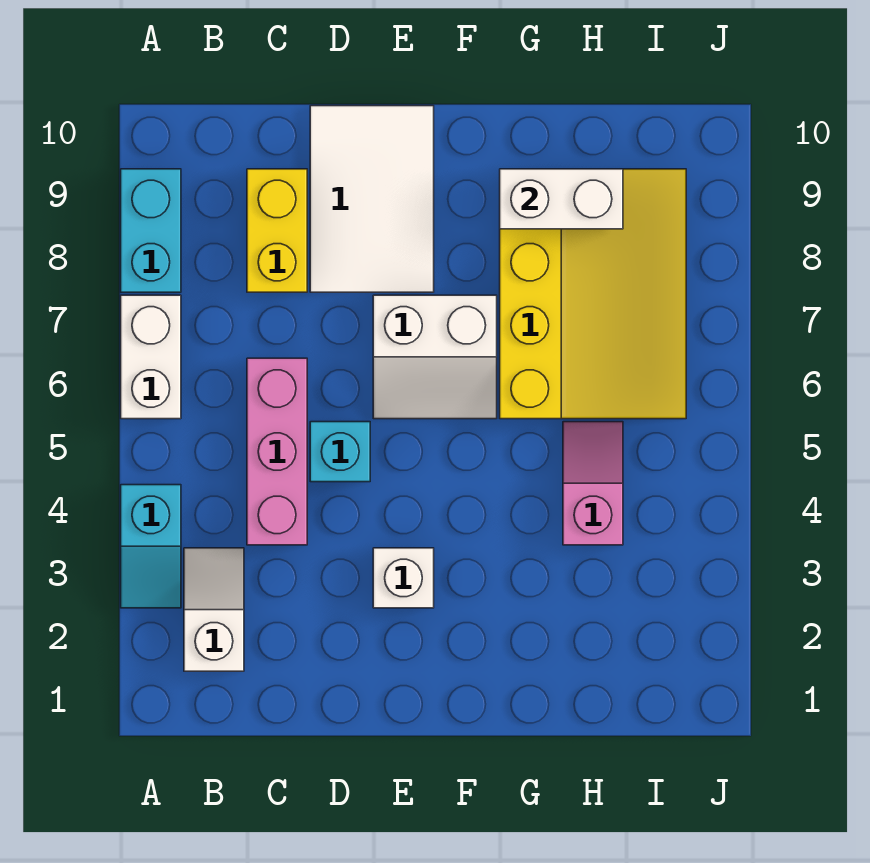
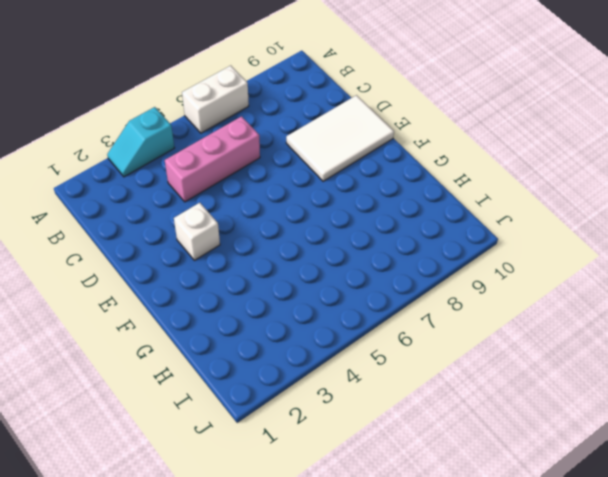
none -> cyan 1x2 brick [121,169,181,292]
none -> white 1x2 slope [184,548,244,671]
none -> yellow 1x2 brick [247,169,307,292]

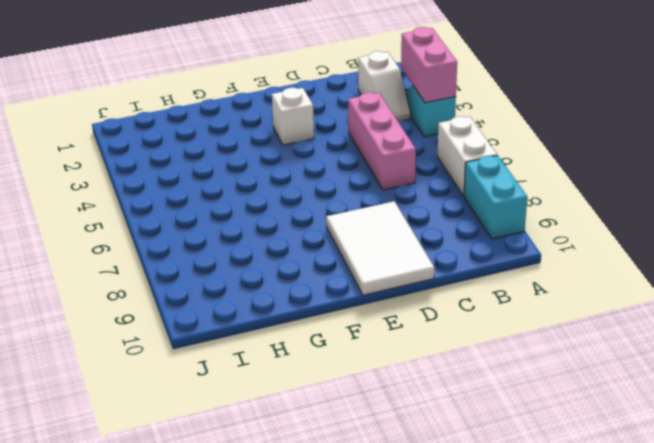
pink 1x2 brick [401,27,457,103] -> none
none -> yellow 1x2 brick [247,169,307,292]
none -> cyan 1x1 brick [310,422,370,482]
none -> white 2x2 slope [373,295,497,419]

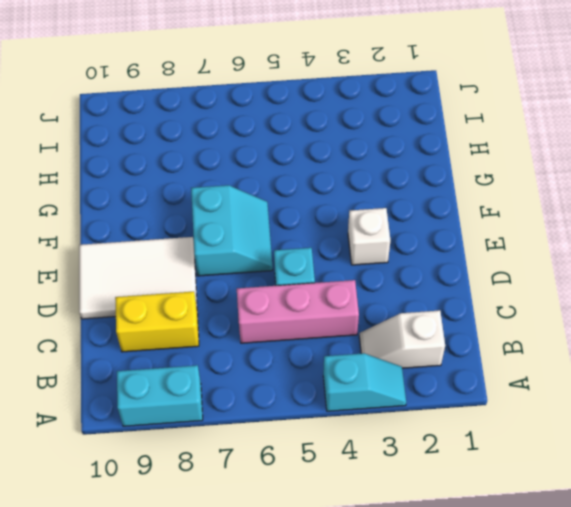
cyan 2x2 slope [191,185,273,276] -> white 2x2 slope [373,295,497,419]
none -> white 1x2 brick [121,295,181,419]
none -> yellow 3x4 slope [500,169,686,419]
none -> pink 1x2 slope [563,422,623,545]

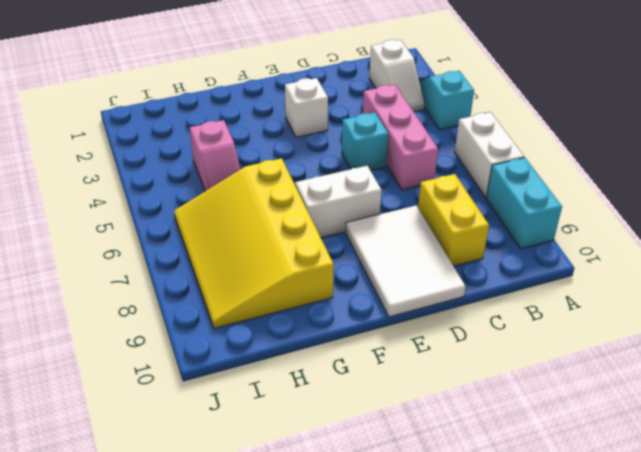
none -> white 1x2 brick [500,169,623,229]

